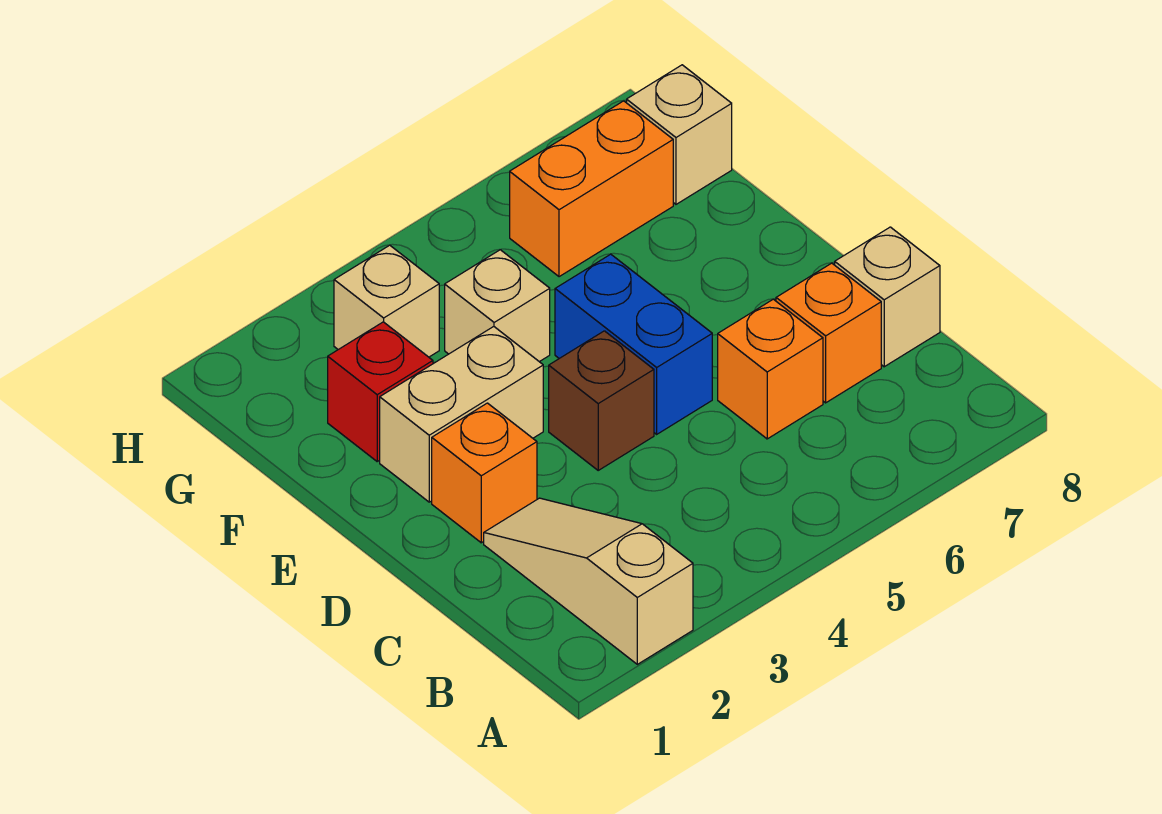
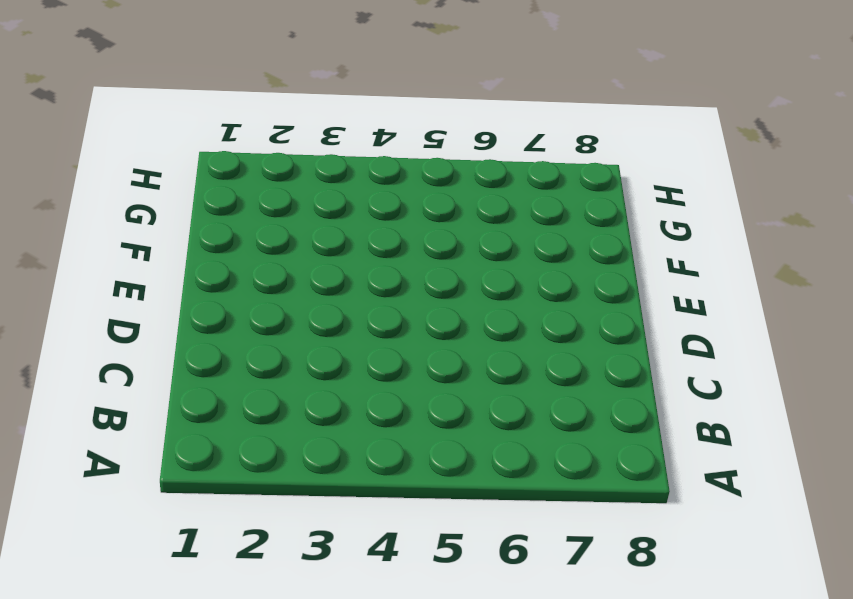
none -> tan 1x3 slope [484,498,693,664]
none -> orange 1x1 brick [718,299,823,439]
none -> orange 1x1 brick [776,263,881,403]

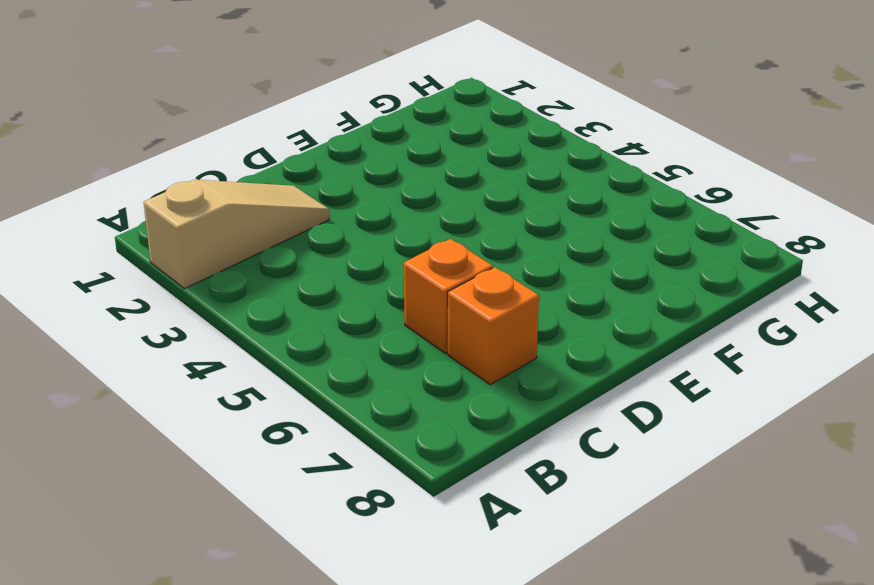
none -> tan 1x1 brick [835,227,940,367]
none -> orange 1x1 brick [432,403,537,543]
none -> brown 1x1 brick [549,331,654,470]

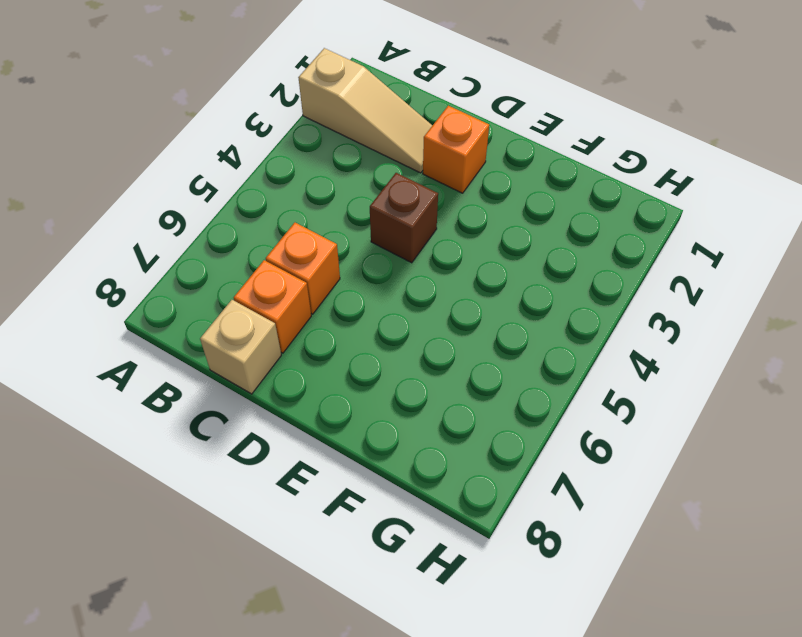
none -> blue 1x2 brick [555,254,712,434]
none -> tan 1x2 brick [380,327,543,502]
none -> red 1x1 brick [328,322,433,461]

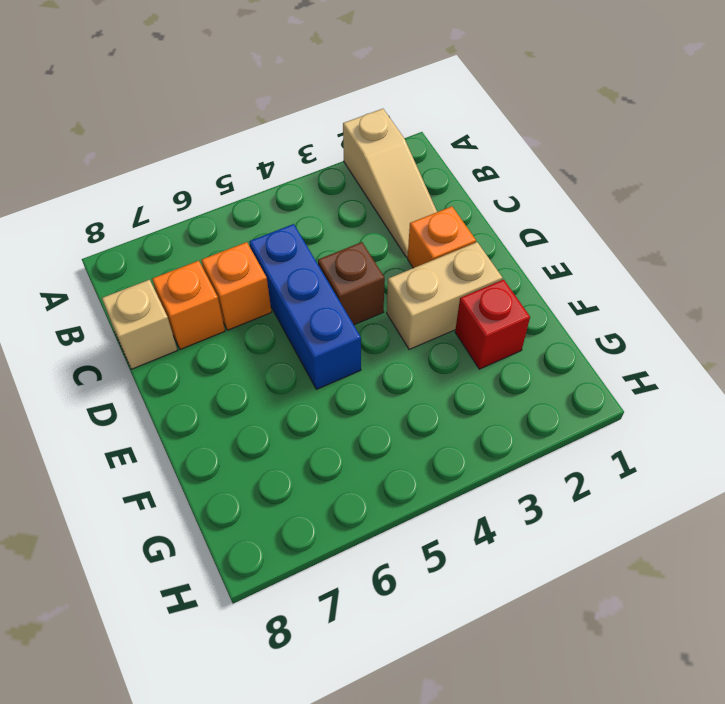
blue 1x3 brick [249,224,361,389] -> blue 1x2 brick [555,254,712,434]
none -> tan 1x1 brick [445,250,550,362]
none -> tan 1x1 brick [334,245,439,357]
none -> orange 1x2 brick [510,101,673,277]

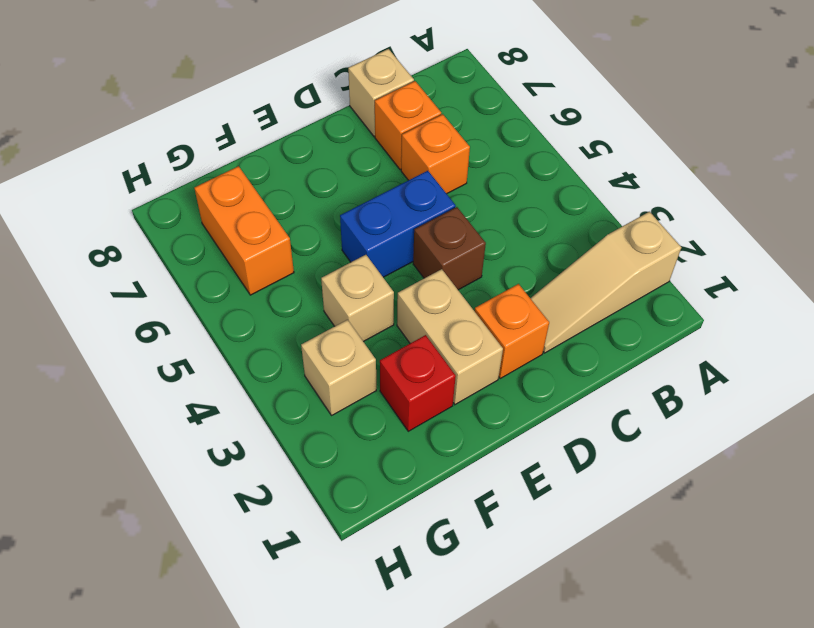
none -> tan 1x1 brick [627,65,732,204]

